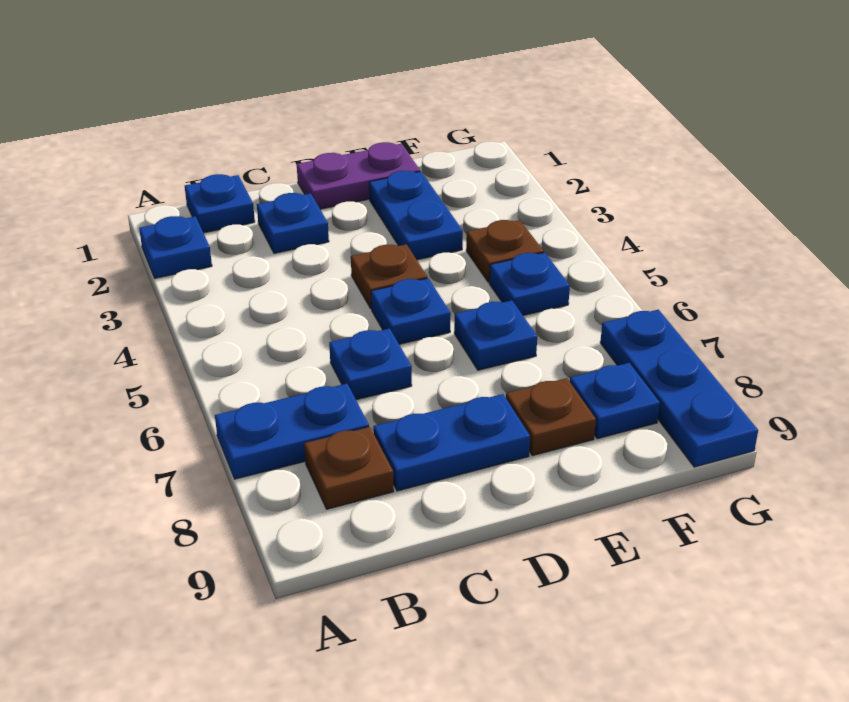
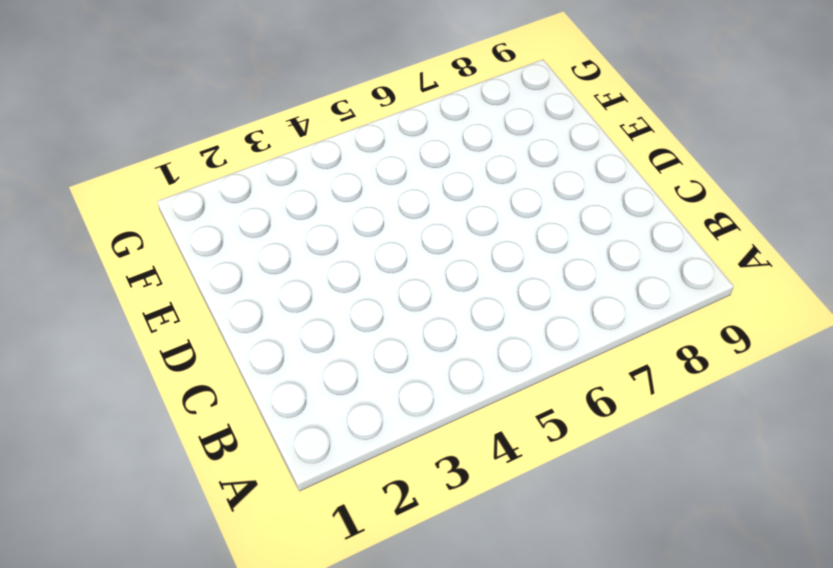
none -> blue 1x1 plate [139,216,212,278]
none -> blue 1x2 plate [215,384,369,479]
none -> blue 1x1 plate [185,174,255,233]

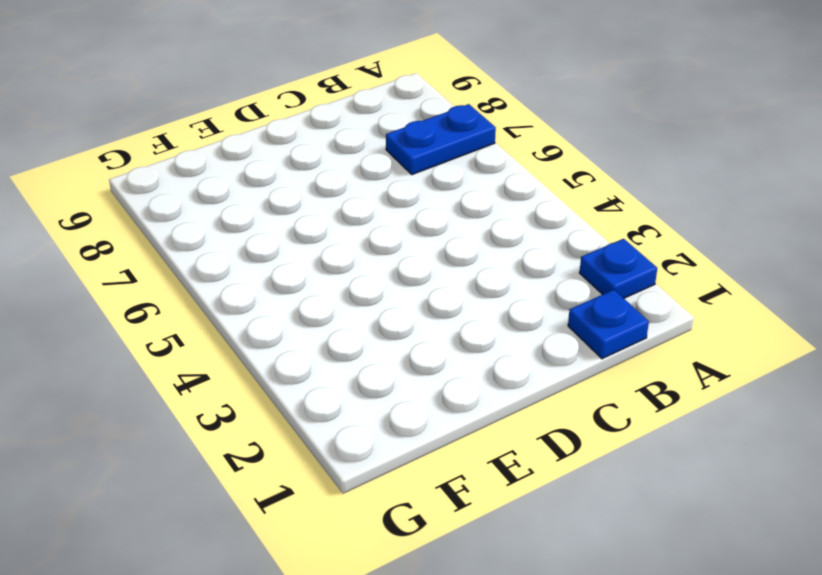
none -> brown 1x1 plate [304,427,394,509]
none -> blue 1x1 plate [257,193,329,253]
none -> blue 1x1 plate [329,329,412,400]

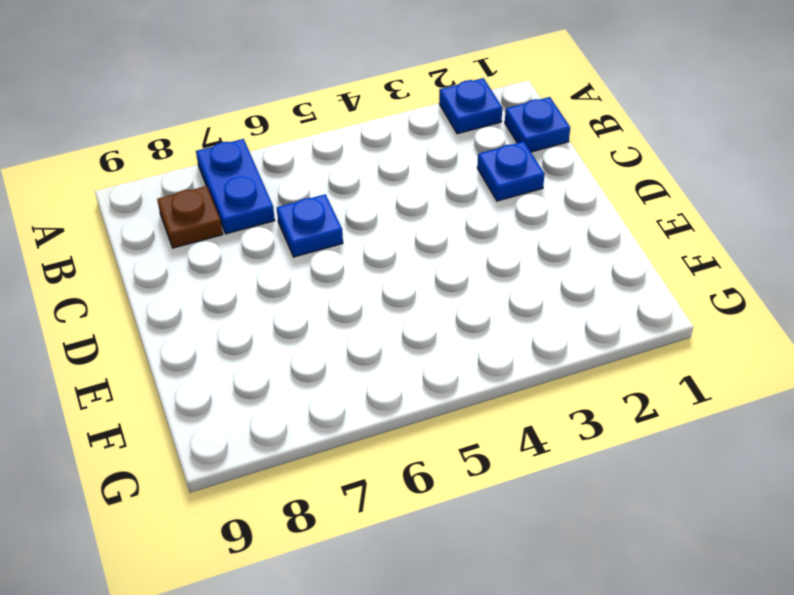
none -> blue 1x2 plate [373,394,530,491]
none -> purple 1x2 plate [297,142,420,209]
none -> brown 1x1 plate [351,244,427,309]

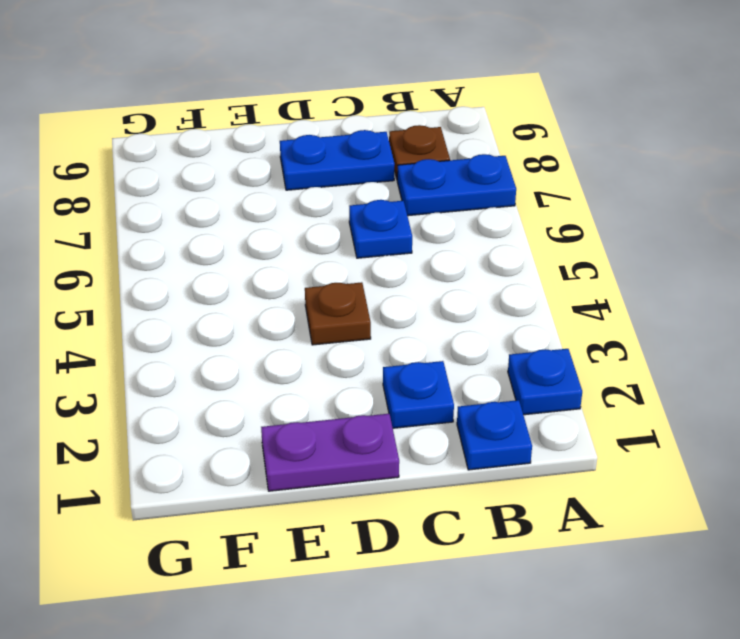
none -> blue 1x1 plate [371,278,451,344]
none -> blue 1x2 plate [369,171,463,260]
none -> blue 1x1 plate [454,301,537,370]

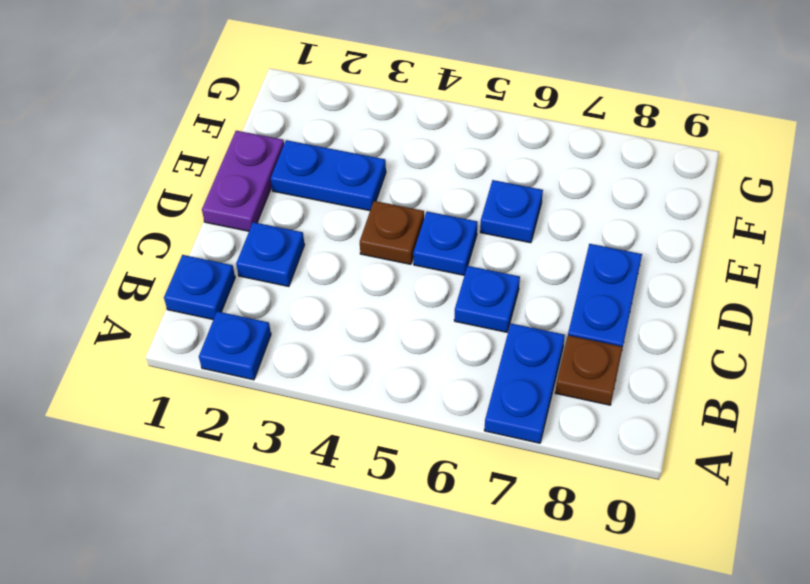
none -> brown 1x1 plate [506,378,596,456]
none -> brown 1x1 plate [466,220,544,282]
none -> blue 1x1 plate [489,252,570,315]

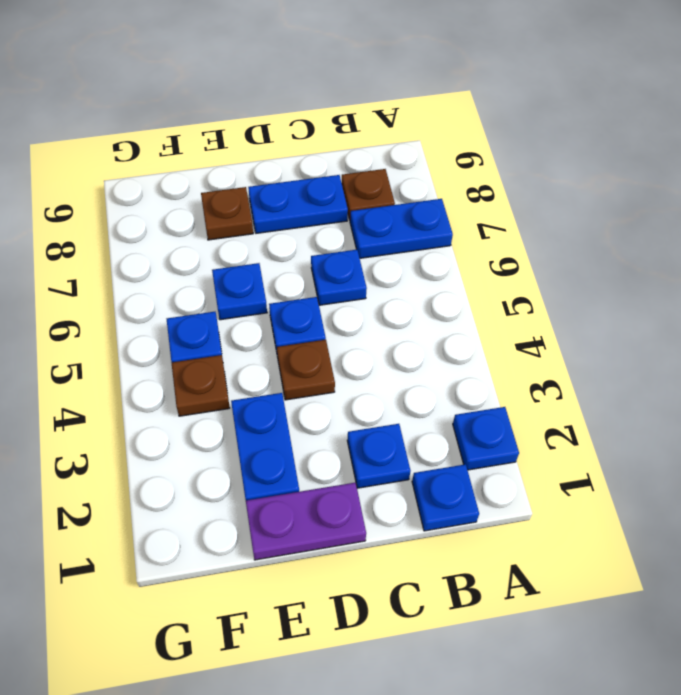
none -> blue 1x1 plate [570,363,660,439]
none -> blue 1x3 plate [600,310,758,467]

